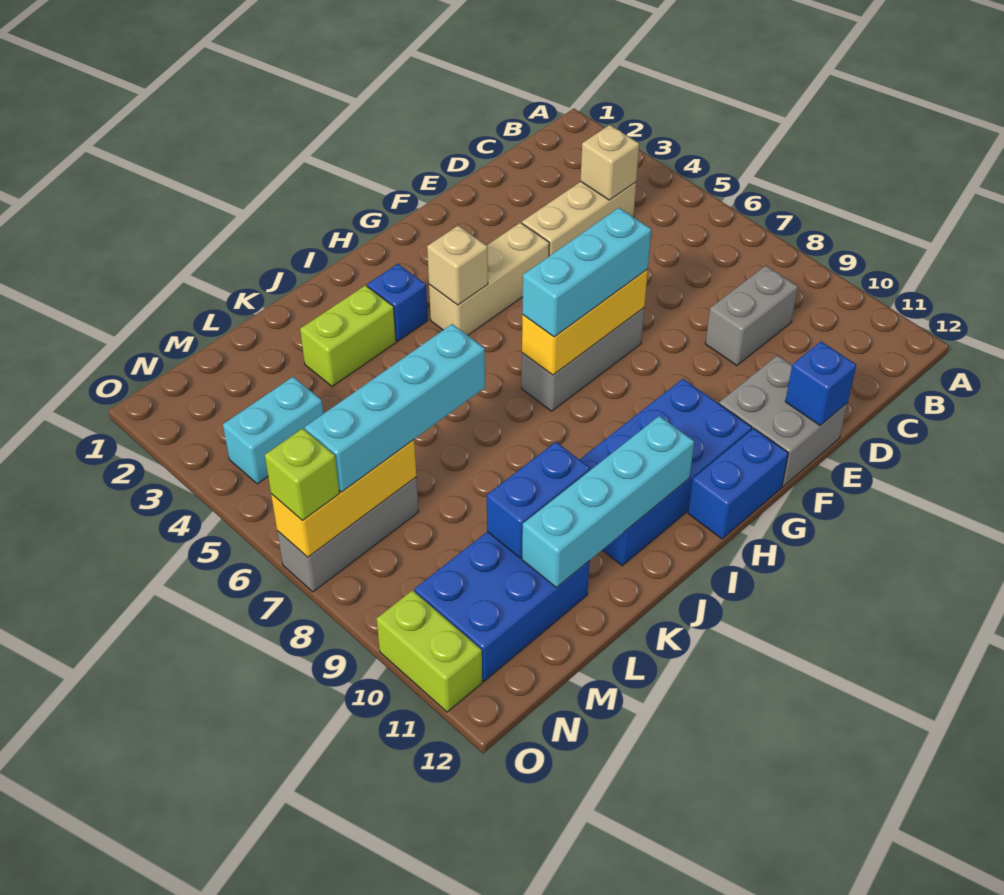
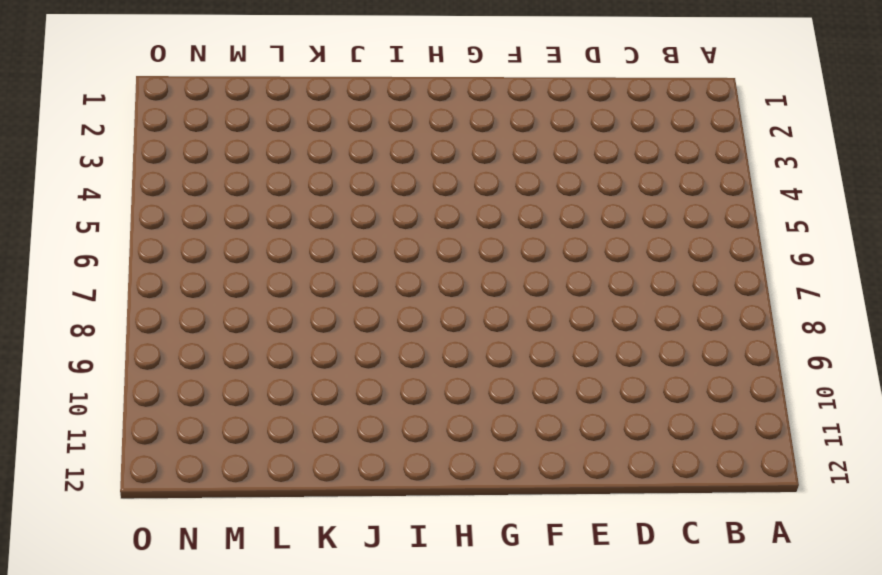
none -> tan 1x3 brick [522,182,636,256]
none -> grey 1x2 brick [705,266,798,366]
none -> grey 2x2 brick [719,355,848,487]

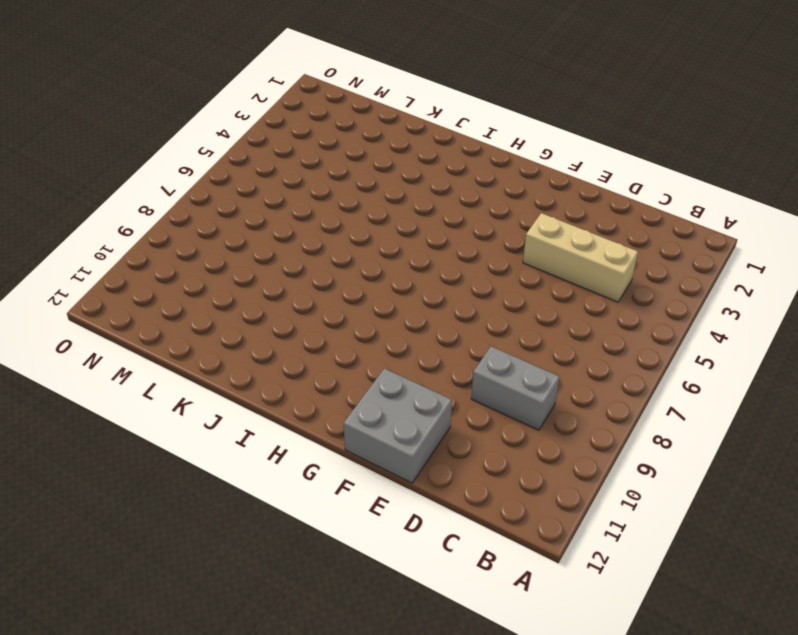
none -> tan 1x3 brick [429,223,549,335]
none -> grey 1x3 brick [522,308,644,411]
none -> blue 2x4 brick [580,379,752,566]

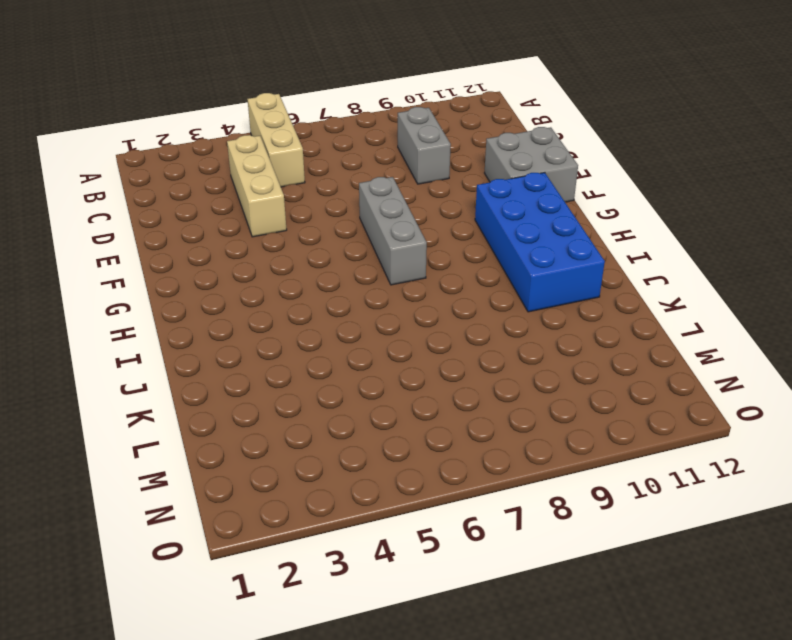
tan 1x3 brick [247,93,305,187] -> tan 1x3 brick moved to [429,223,549,335]
none -> blue 1x2 brick [688,428,788,539]
none -> blue 1x1 brick [367,264,428,341]
none -> lime 1x2 brick [300,285,396,387]

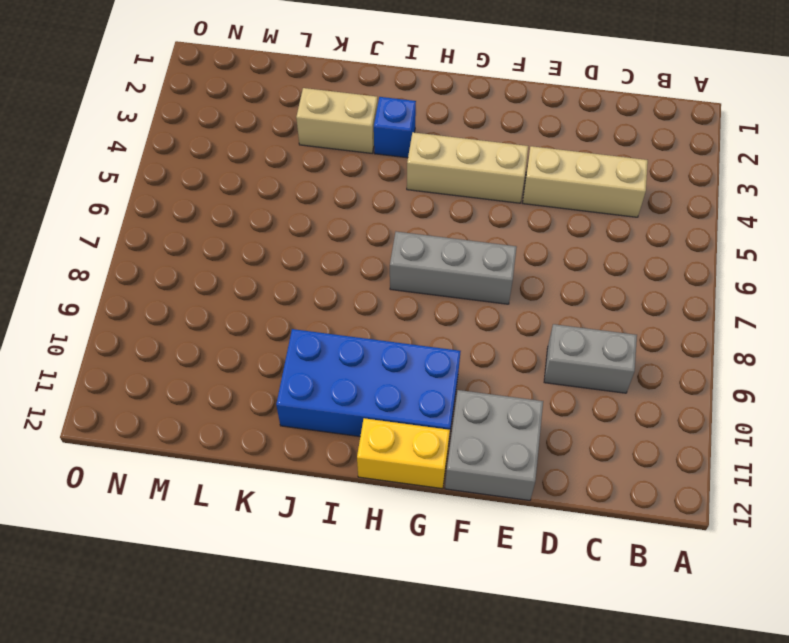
yellow 1x2 brick [357,418,450,489] -> blue 1x2 brick [688,428,788,539]
tan 1x2 brick [296,88,378,153] -> lime 1x2 brick [300,285,396,387]
none -> blue 2x3 brick [414,532,590,681]
none -> cyan 1x2 brick [223,377,323,484]
none -> grey 1x3 brick [277,477,419,592]

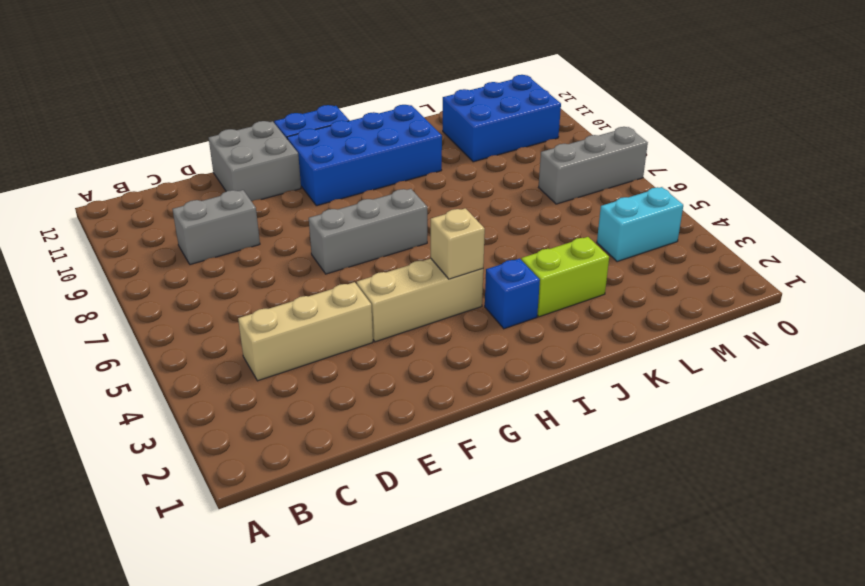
none -> lime 1x2 brick [377,590,482,712]
none -> tan 1x1 brick [581,125,639,200]
none -> blue 1x1 brick [785,341,856,425]

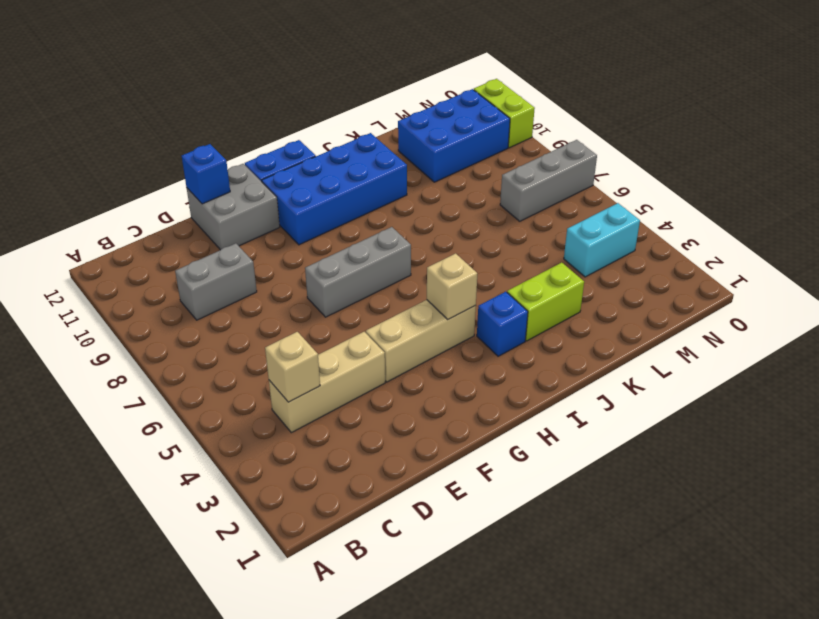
none -> yellow 1x3 brick [522,269,648,375]
none -> cyan 1x4 brick [522,416,694,588]
none -> blue 1x2 brick [487,442,590,558]

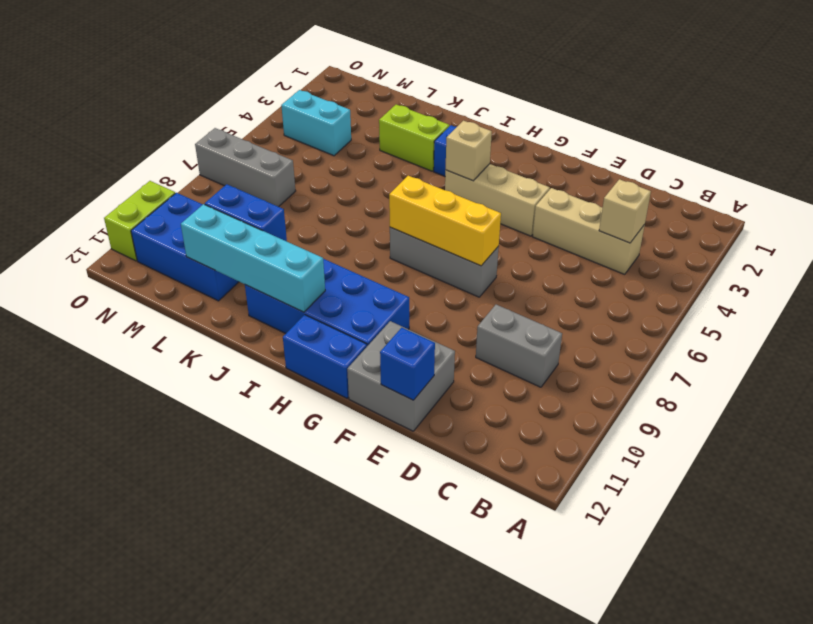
none -> yellow 1x3 brick [271,440,416,557]
none -> cyan 1x3 brick [522,208,651,337]
none -> cyan 1x4 brick [305,324,485,492]

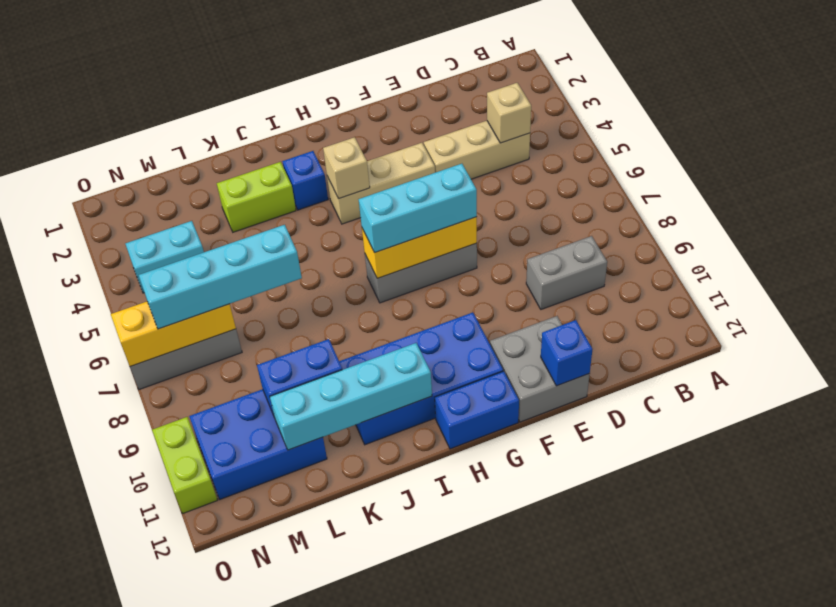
none -> lime 1x1 brick [265,428,339,520]

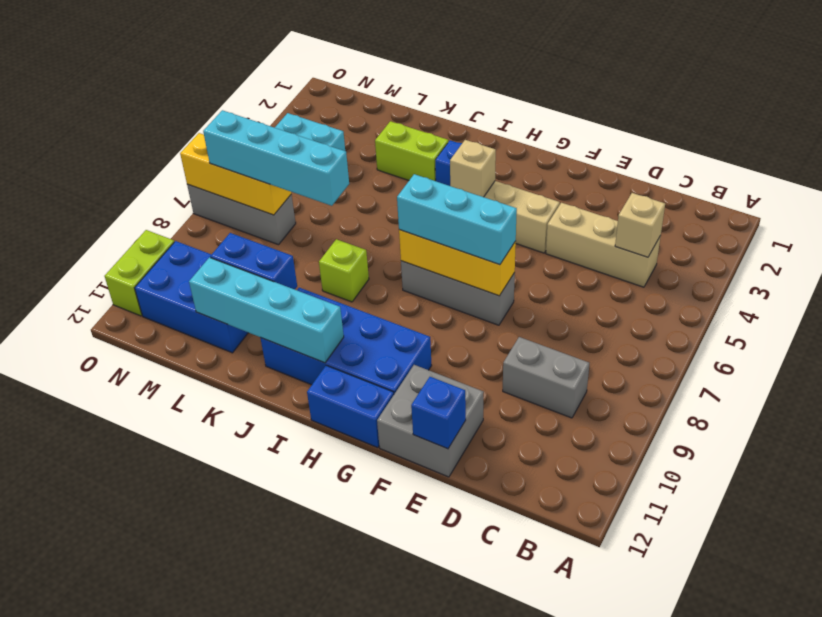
lime 1x1 brick [319,239,369,302] -> lime 1x1 brick moved to [265,428,339,520]

